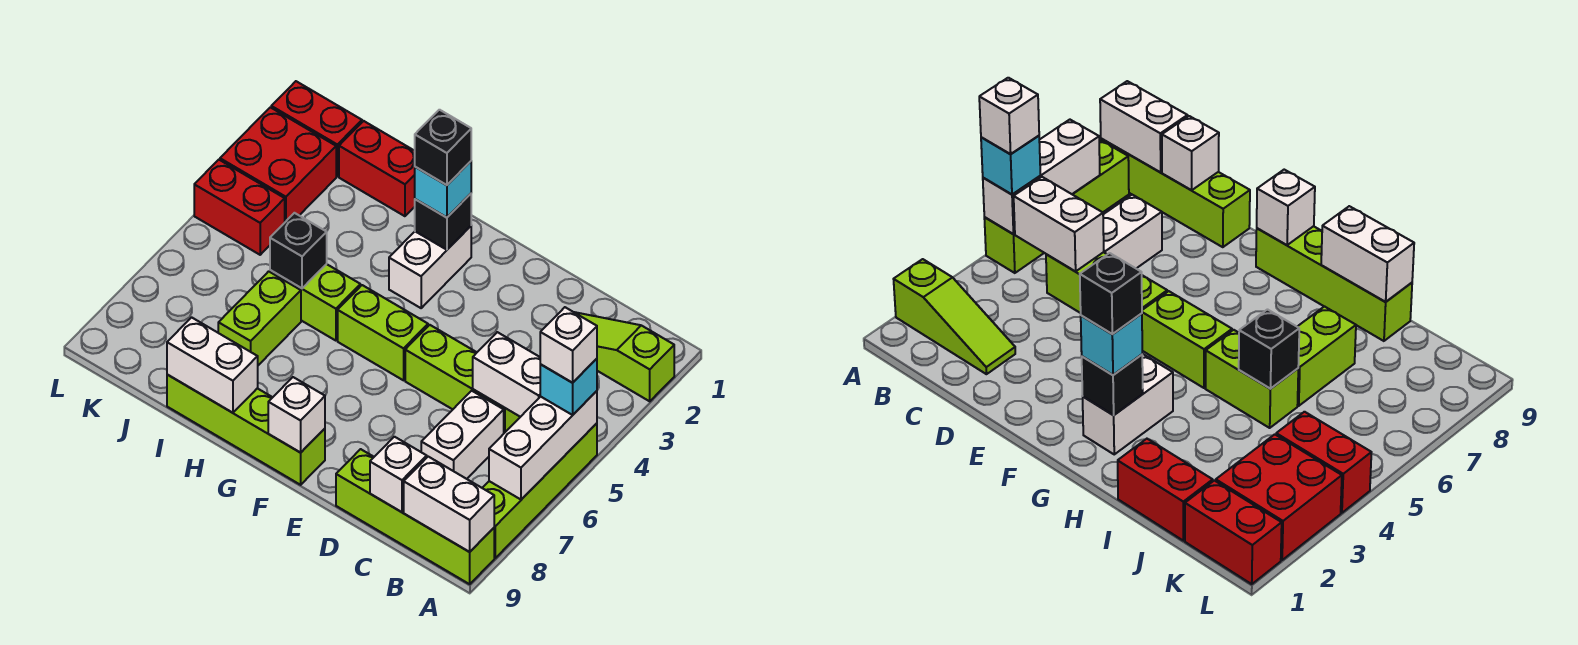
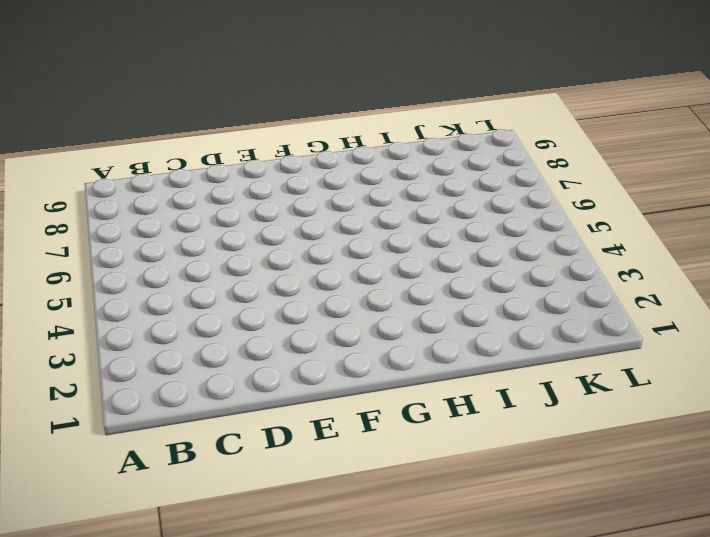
none -> lime 1x3 slope [574,312,674,401]
none -> lime 1x4 brick [483,423,597,558]
none -> lime 1x4 brick [336,449,494,584]

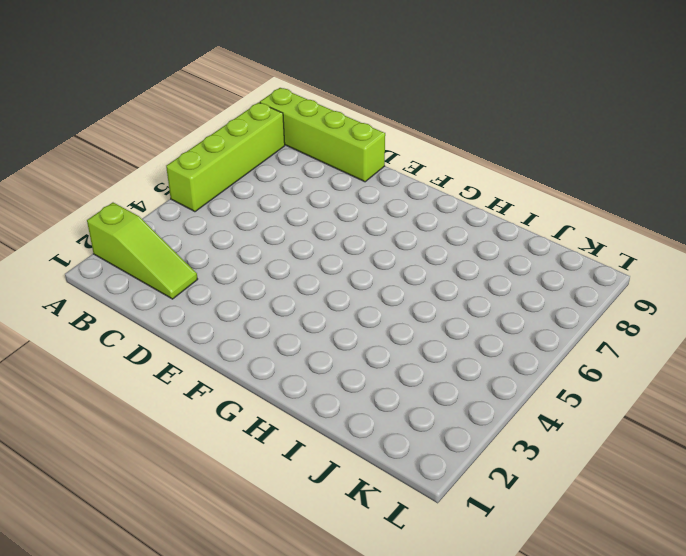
none -> lime 1x3 brick [405,325,520,433]
none -> white 1x2 brick [421,391,504,479]
none -> lime 1x2 brick [338,285,428,380]

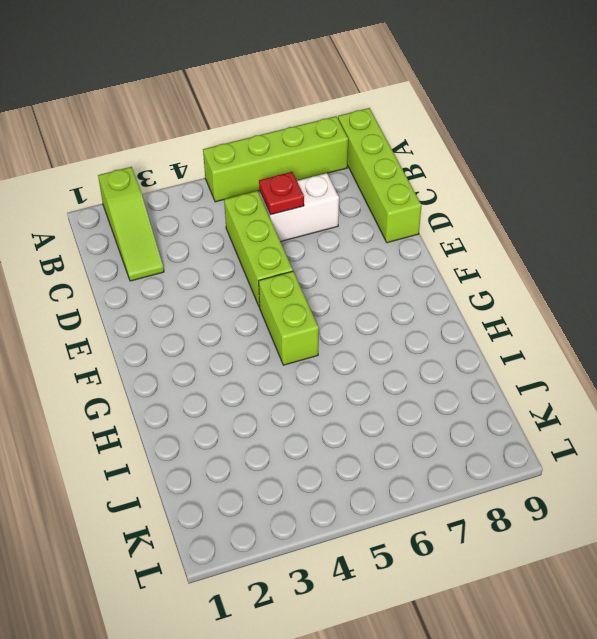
red 1x1 plate [259,172,304,215] -> none
none -> lime 1x4 brick [167,375,325,485]
none -> white 1x2 brick [389,226,471,308]
none -> lime 1x2 brick [270,264,360,341]

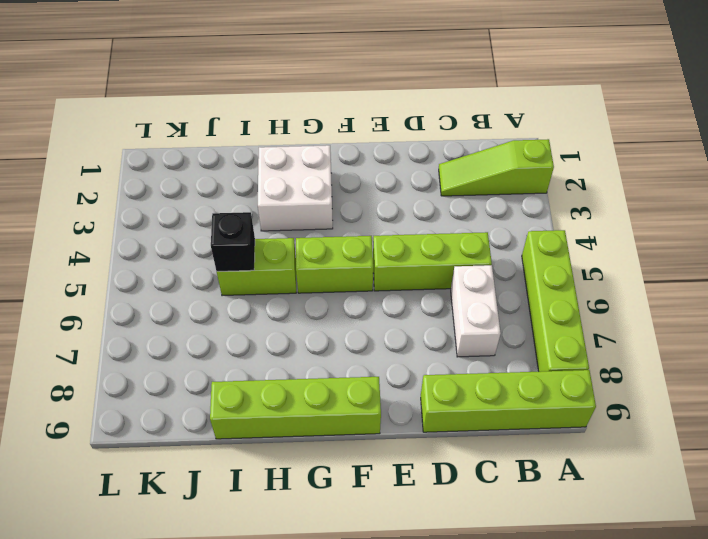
white 2x2 brick [258,145,333,231] -> white 1x2 brick [389,226,471,308]
none -> red 1x2 brick [339,121,415,216]
none -> lime 1x2 brick [218,271,301,365]
none -> red 1x2 brick [271,81,362,176]

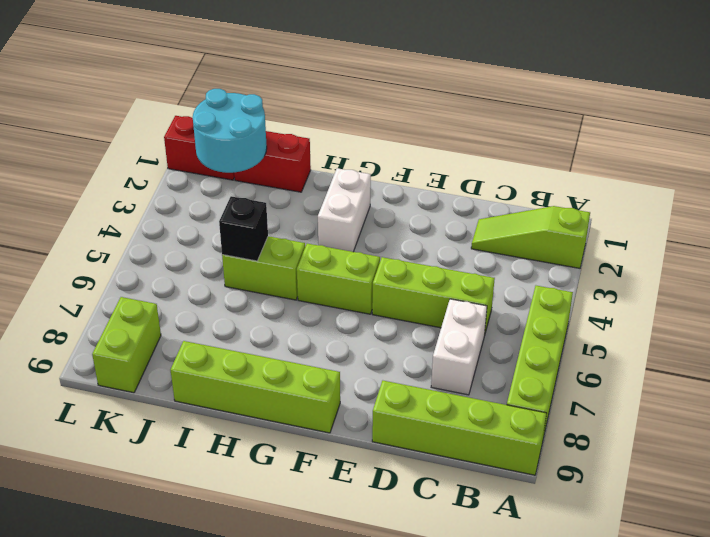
cyan 2x2 round brick [193,89,267,173] -> none
lime 1x2 brick [92,297,161,393] -> lime 1x2 brick moved to [218,271,301,365]
none -> red 2x2 brick [220,107,336,222]
none -> red 1x2 brick [194,160,285,255]
none -> white 1x3 brick [489,391,597,500]

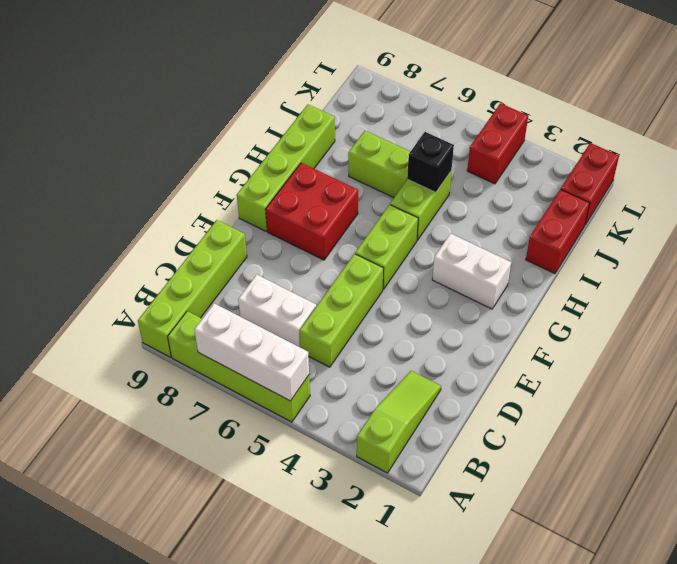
red 2x2 brick [266,163,358,260] -> red 2x2 brick moved to [220,107,336,222]
none -> white 1x2 brick [404,457,494,552]
none -> white 1x2 brick [473,332,541,417]
none -> white 1x1 brick [370,437,427,512]

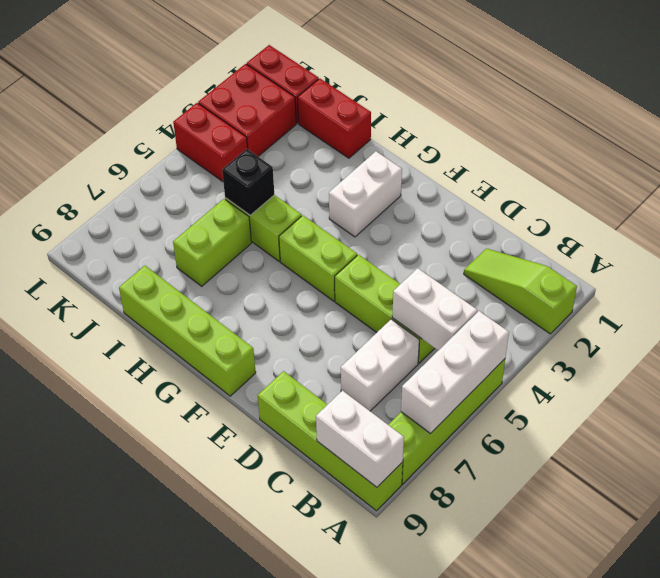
none -> white 1x1 brick [370,437,427,512]
none -> white 1x1 brick [268,377,325,453]
none -> black 1x1 brick [415,194,471,250]

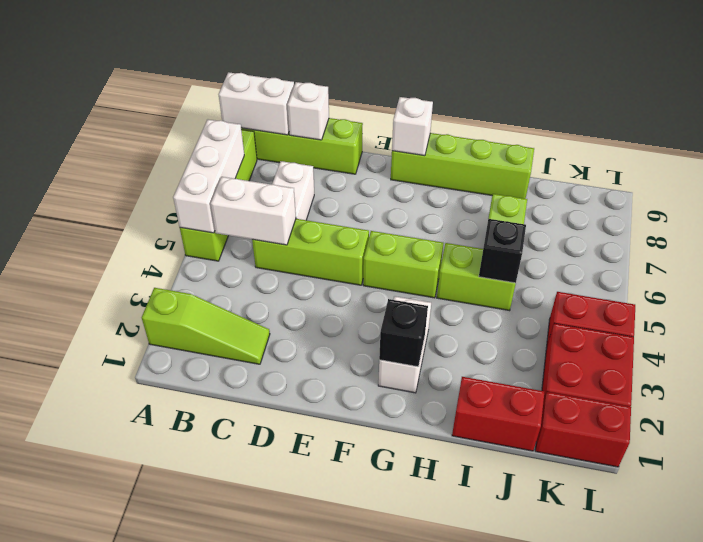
none -> white 1x2 brick [167,317,258,413]
none -> cyan 1x1 brick [540,359,597,415]
none -> cyan 1x1 brick [415,161,471,218]

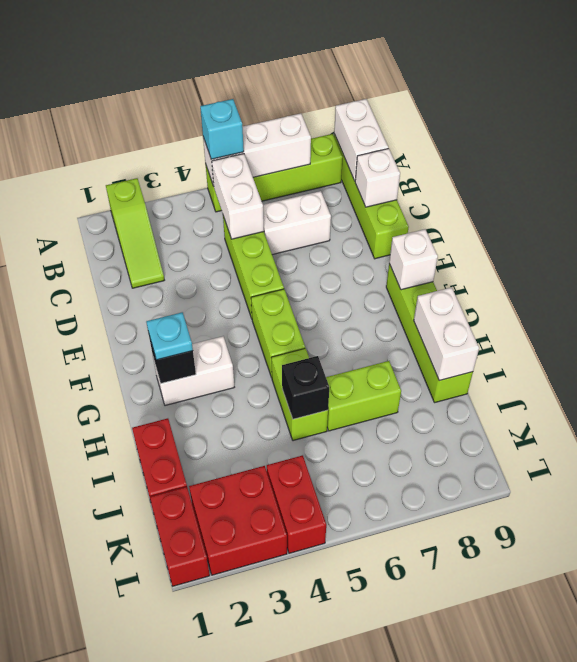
cyan 1x1 plate [146,312,193,360] -> cyan 1x1 brick [415,161,471,218]
none -> white 1x1 brick [540,307,597,383]
none -> black 1x1 brick [415,110,471,185]

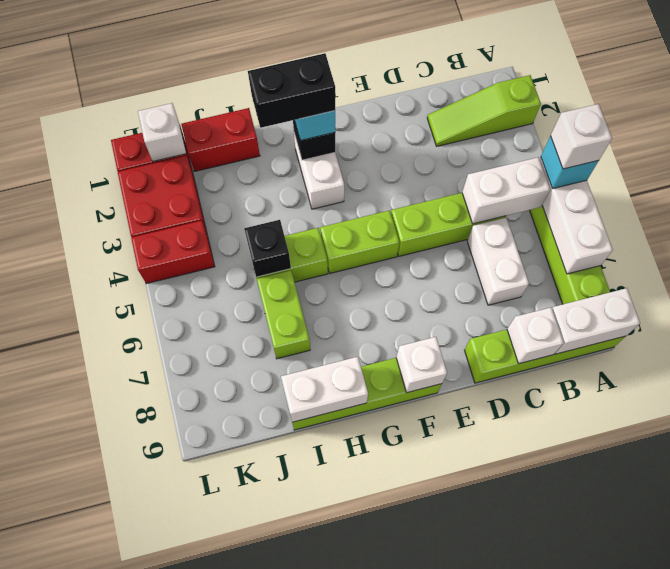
black 1x2 brick [248,53,335,128] -> black 1x1 brick [415,110,471,185]
white 1x1 brick [138,103,186,161] -> none

